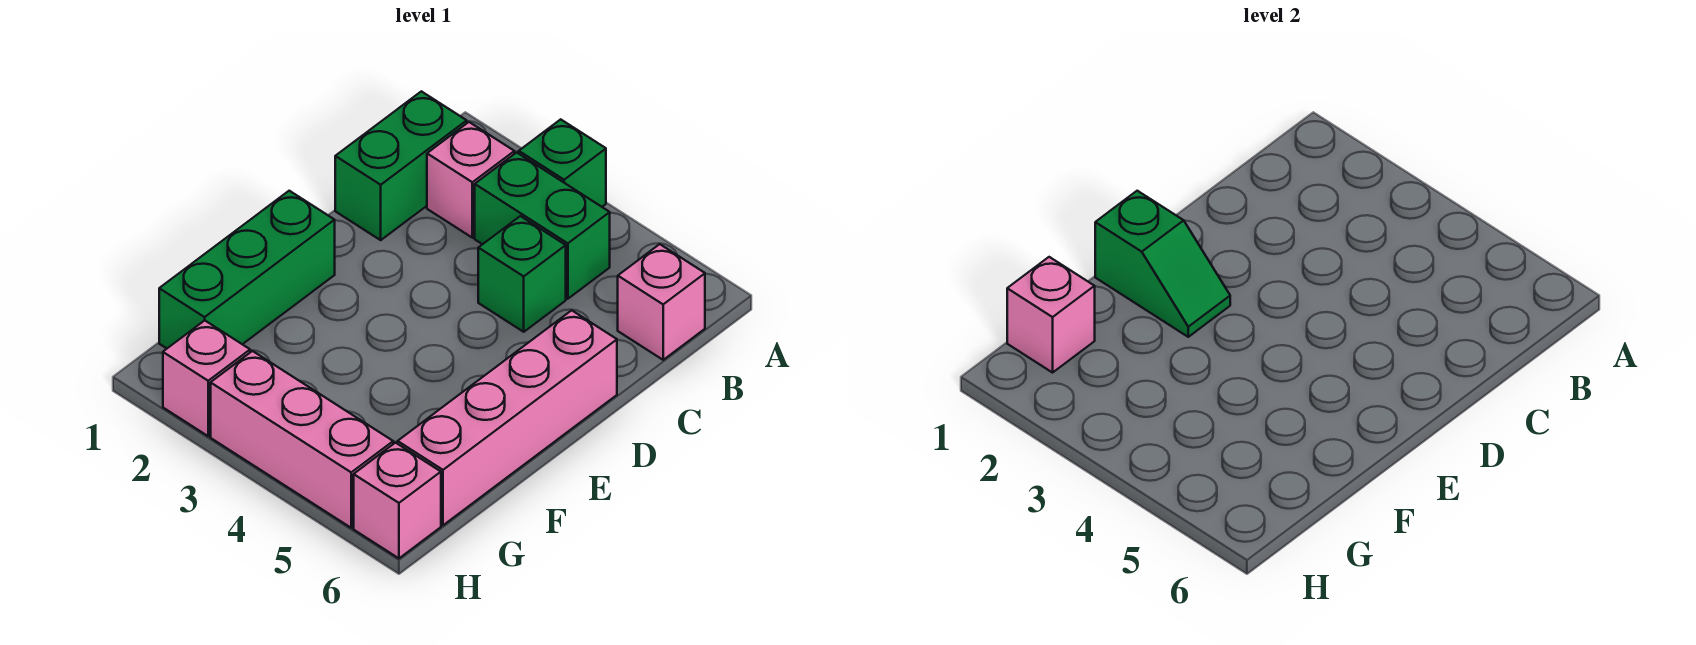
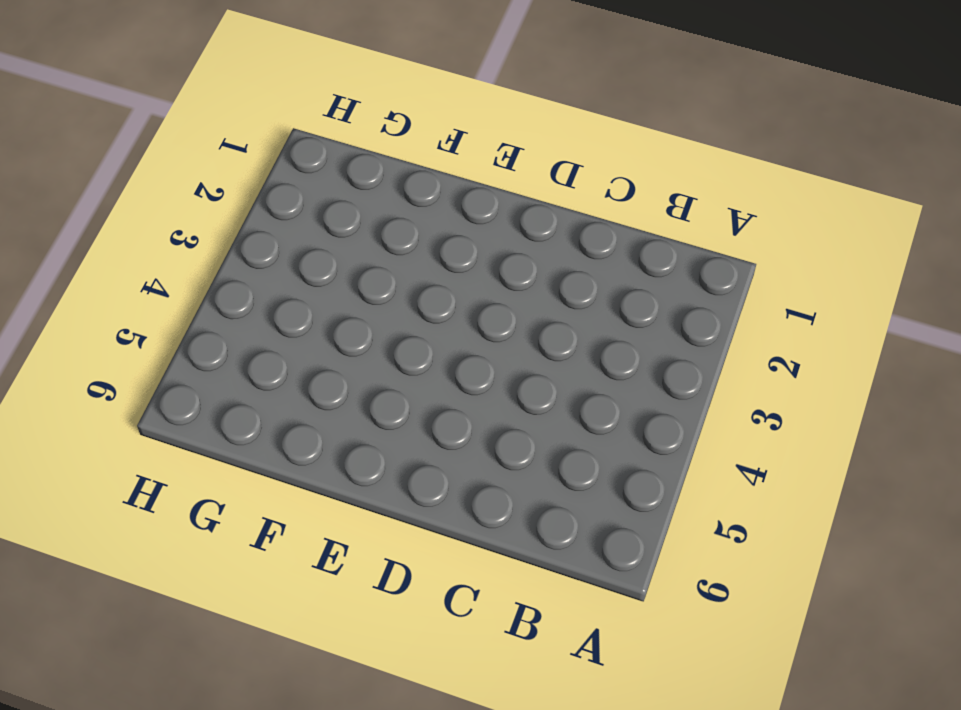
none -> green 1x1 brick [519,119,606,207]
none -> green 1x2 brick [335,91,467,240]
none -> pink 1x1 brick [427,122,514,238]

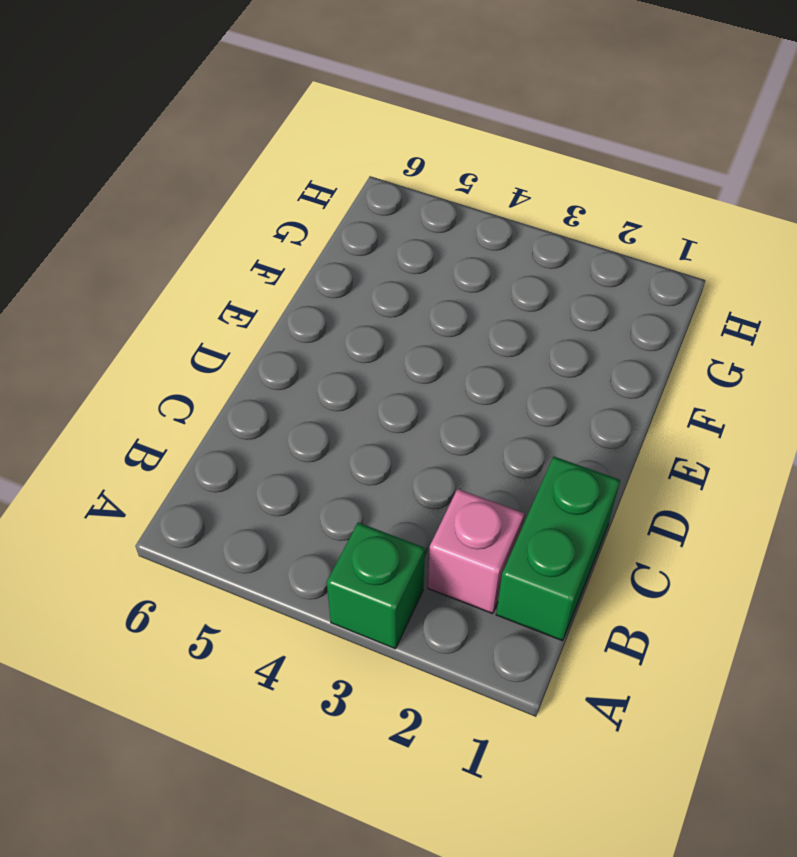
none -> green 1x2 brick [475,153,610,299]
none -> pink 1x1 brick [618,244,705,360]
none -> green 1x1 brick [478,216,566,332]

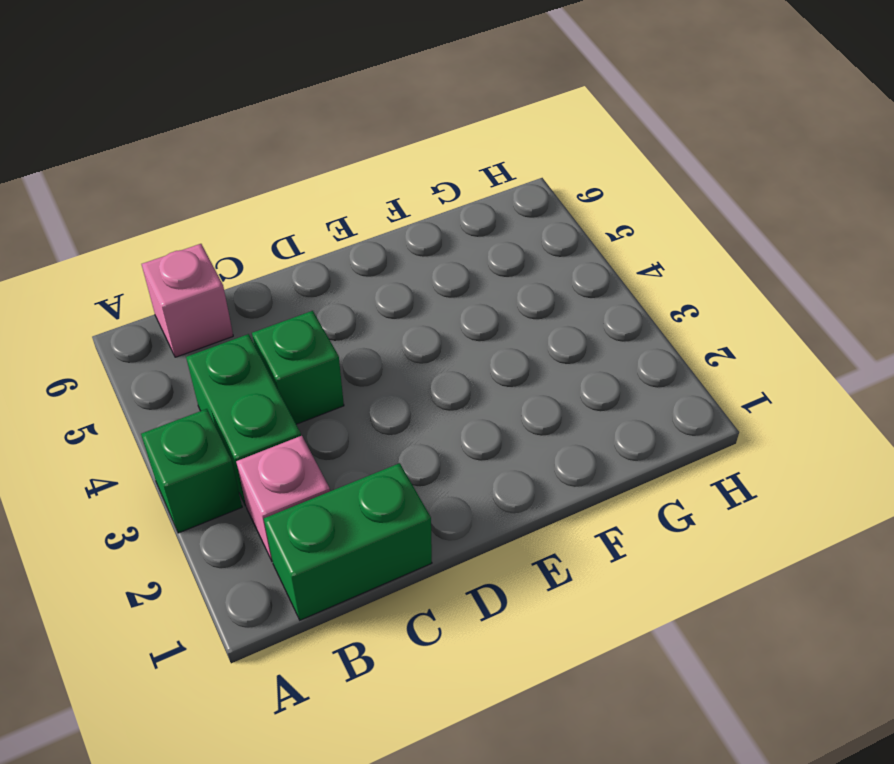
none -> pink 1x4 brick [398,310,617,525]
none -> green 1x3 brick [159,191,335,348]
none -> pink 1x1 brick [163,321,250,436]

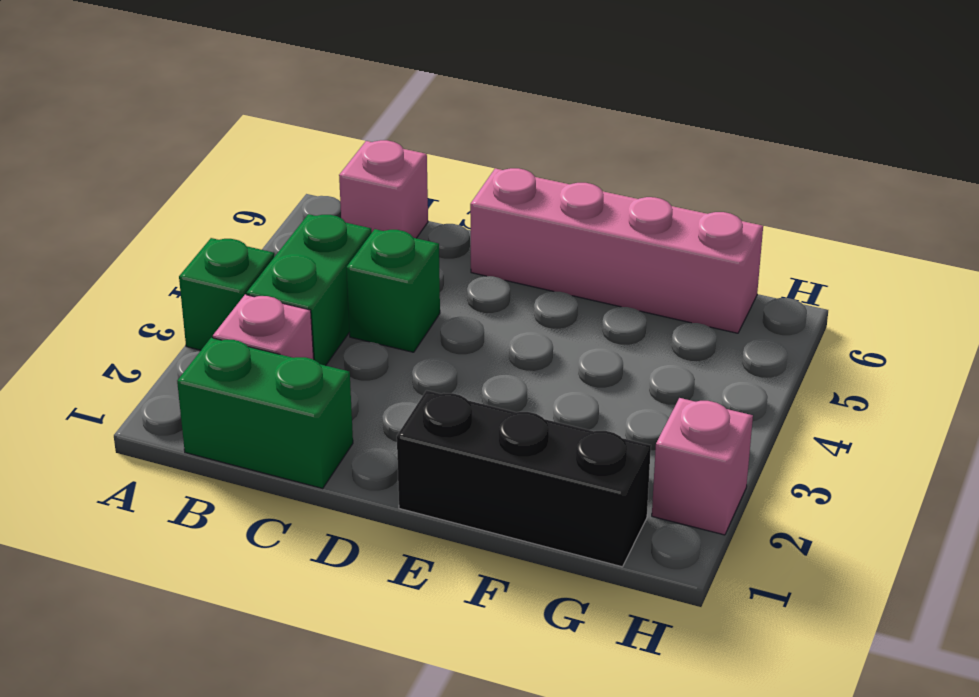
black 1x3 brick [397,390,651,567] -> green 1x3 brick [159,191,335,348]
none -> pink 1x3 brick [211,351,393,528]
none -> pink 1x1 brick [354,443,441,558]
none -> green 1x2 slope [1095,191,1230,337]

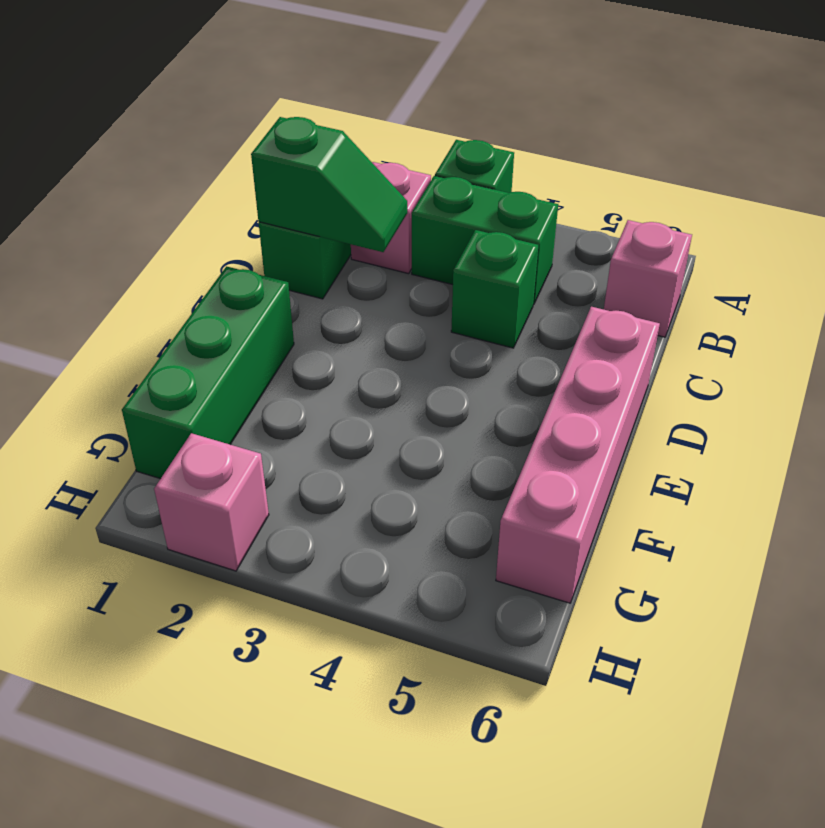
green 1x2 slope [251,117,407,252] -> green 1x2 slope moved to [1095,191,1230,337]
none -> pink 1x3 brick [211,351,393,528]
none -> pink 1x1 brick [354,443,441,558]
none -> pink 1x1 brick [1007,257,1095,373]

